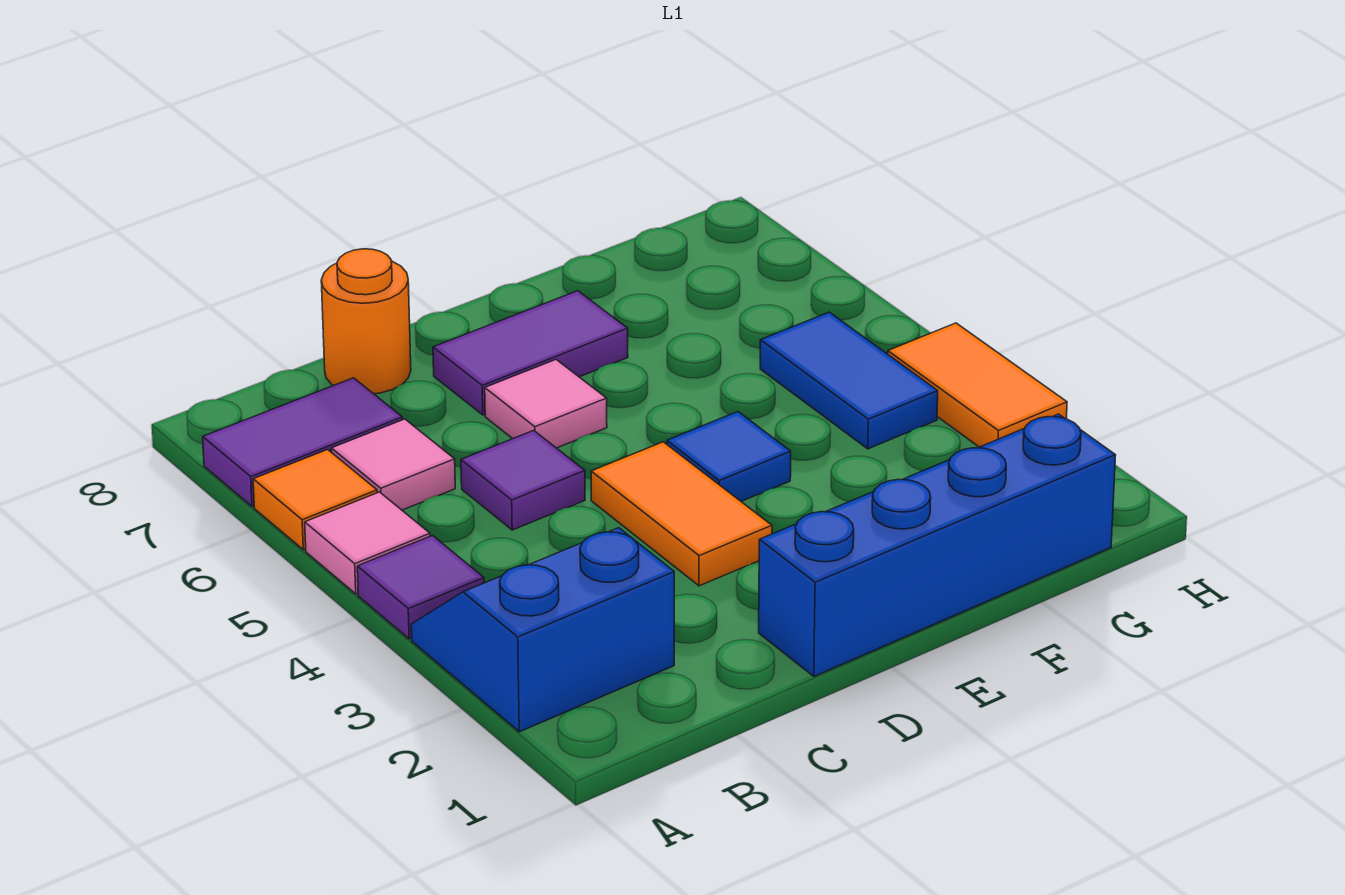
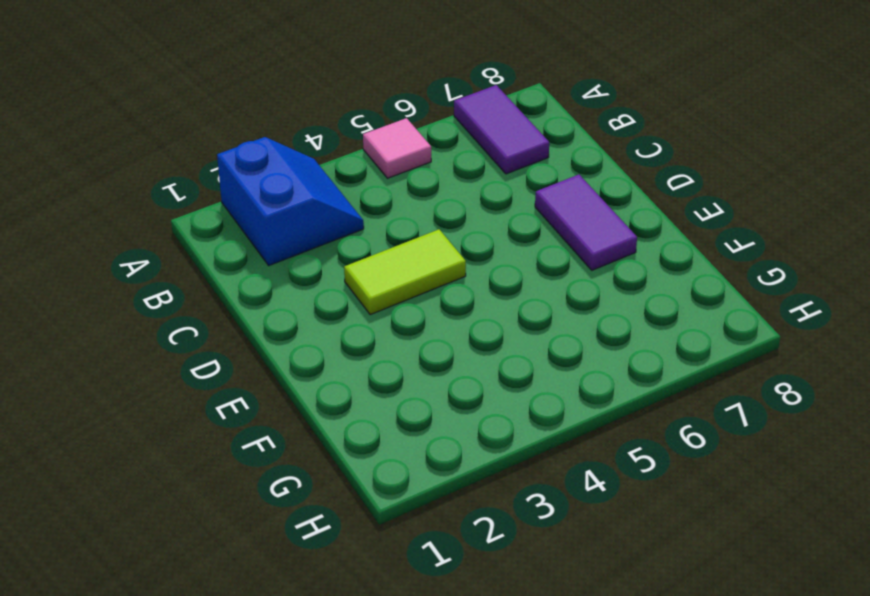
lime 1x2 tile [344,229,466,315] -> orange 1x2 tile [591,442,772,586]
none -> purple 1x1 tile [357,536,484,639]
none -> orange 1x1 tile [253,450,377,550]
none -> pink 1x1 tile [331,419,455,510]

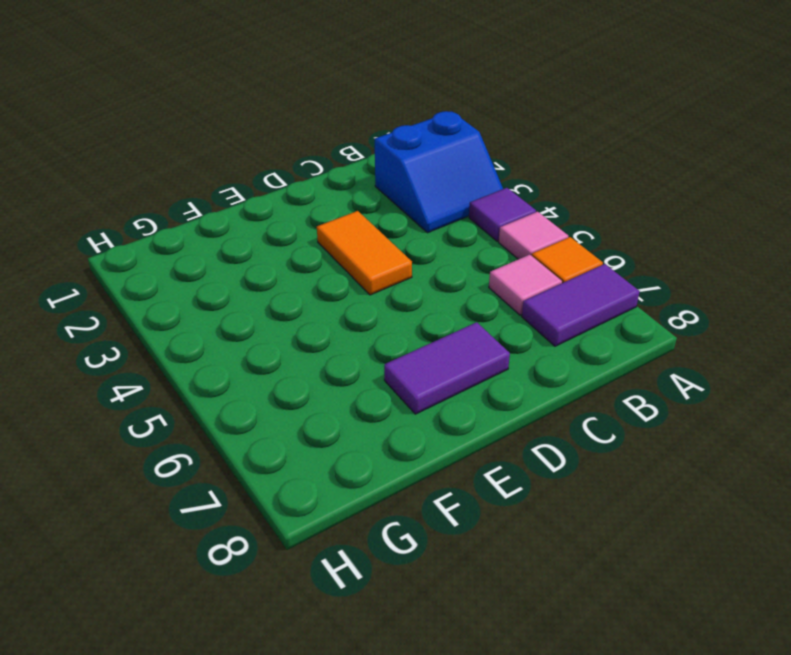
none -> purple 1x1 tile [461,430,585,530]
none -> orange 1x1 round brick [321,249,411,394]
none -> blue 1x4 brick [759,414,1116,676]

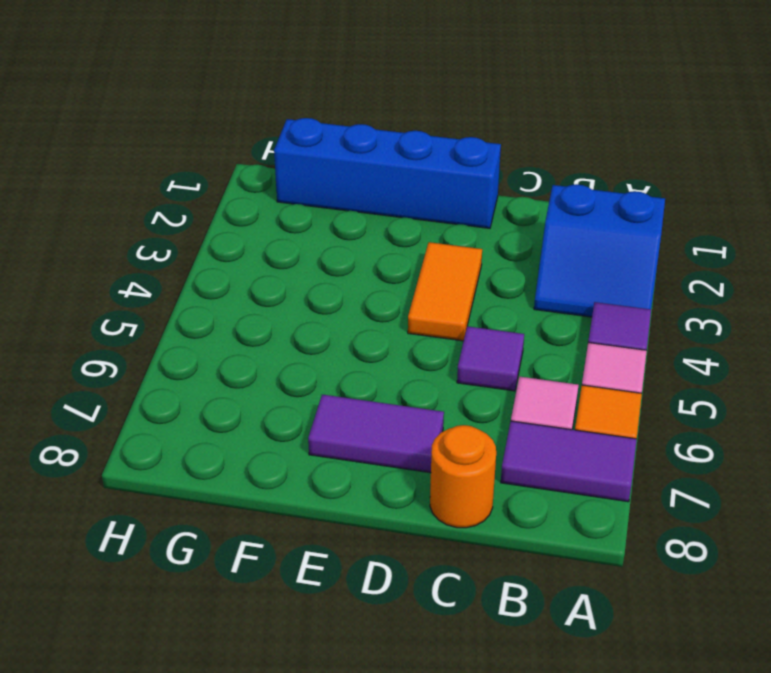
none -> pink 1x1 tile [485,360,607,448]
none -> blue 1x1 tile [667,412,791,501]
none -> blue 1x2 tile [760,312,938,449]

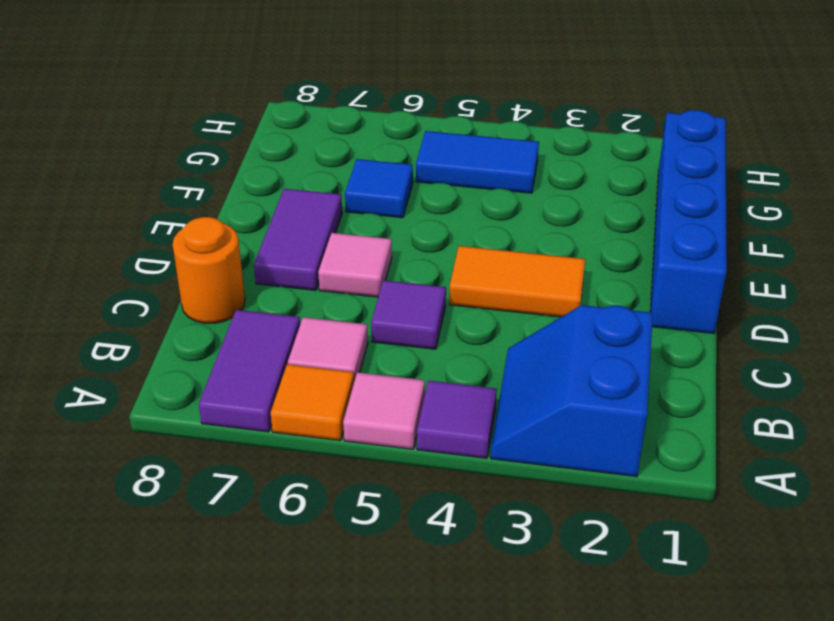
blue 1x1 tile [345,159,413,218] -> blue 1x1 tile moved to [667,412,791,501]
none -> orange 1x2 tile [888,323,1067,447]

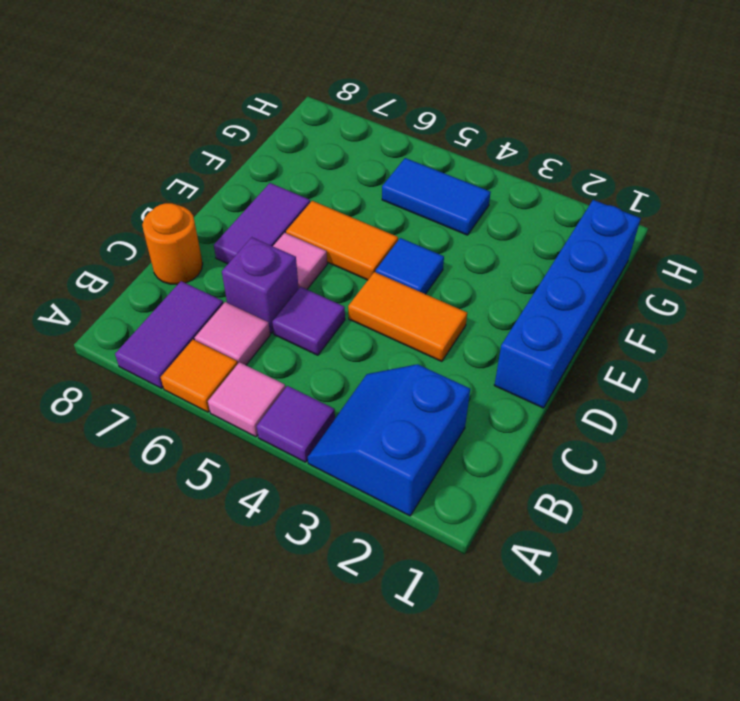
purple 1x1 brick [222,237,299,333] -> none
orange 1x2 tile [286,201,398,280] -> orange 1x2 tile moved to [888,323,1067,447]

